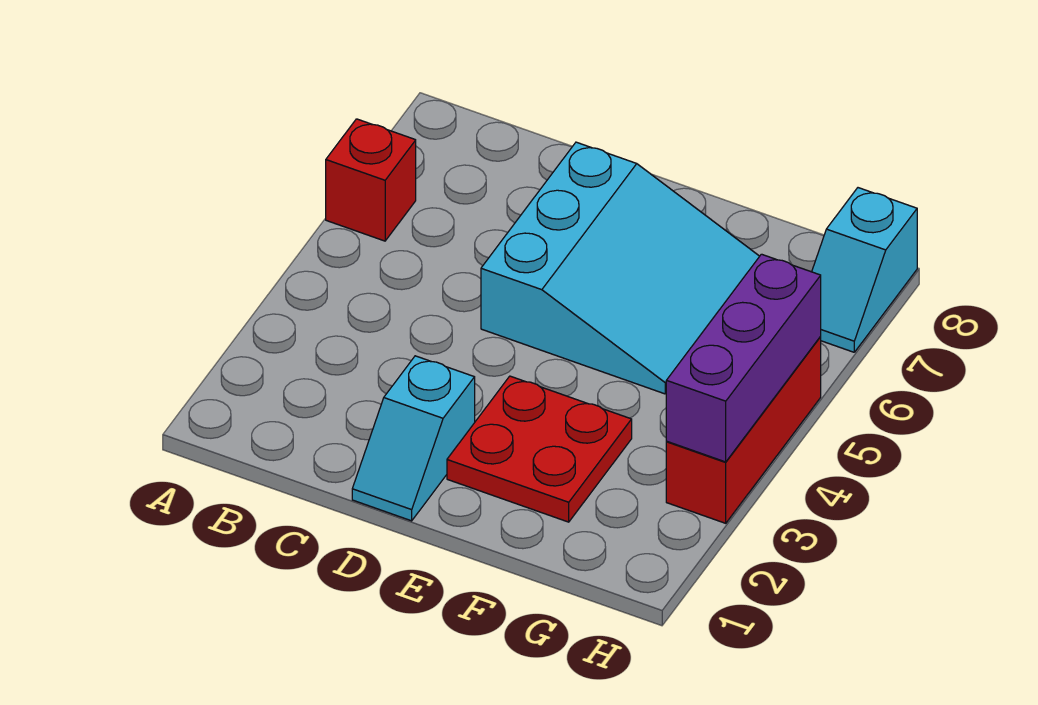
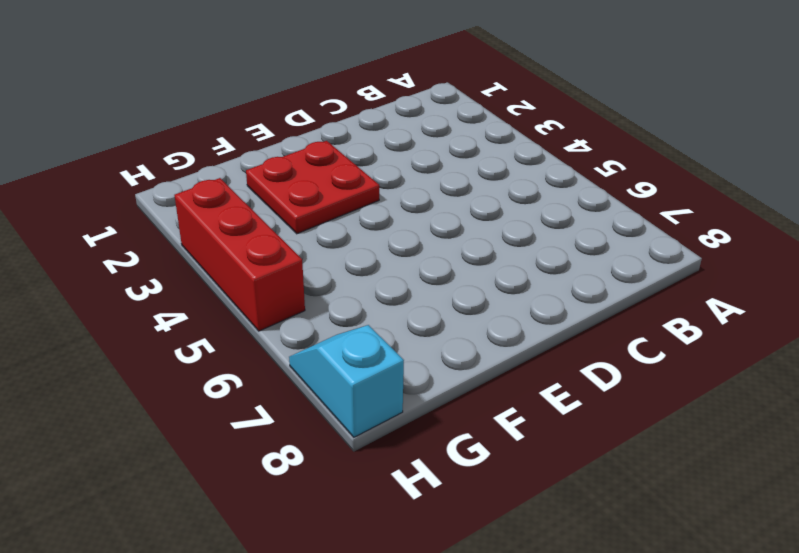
none -> red 1x1 brick [326,119,416,241]
none -> cyan 1x2 slope [352,356,475,521]

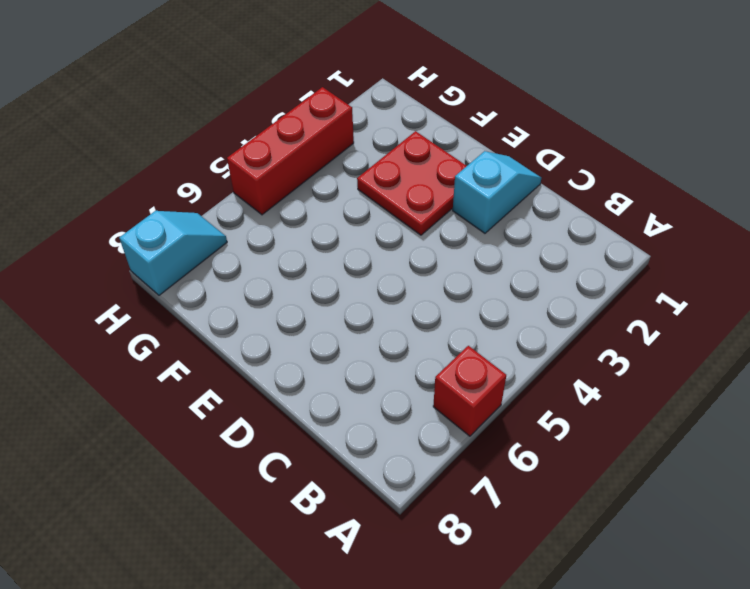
none -> cyan 3x3 slope [481,142,760,394]
none -> purple 1x3 brick [666,254,821,462]

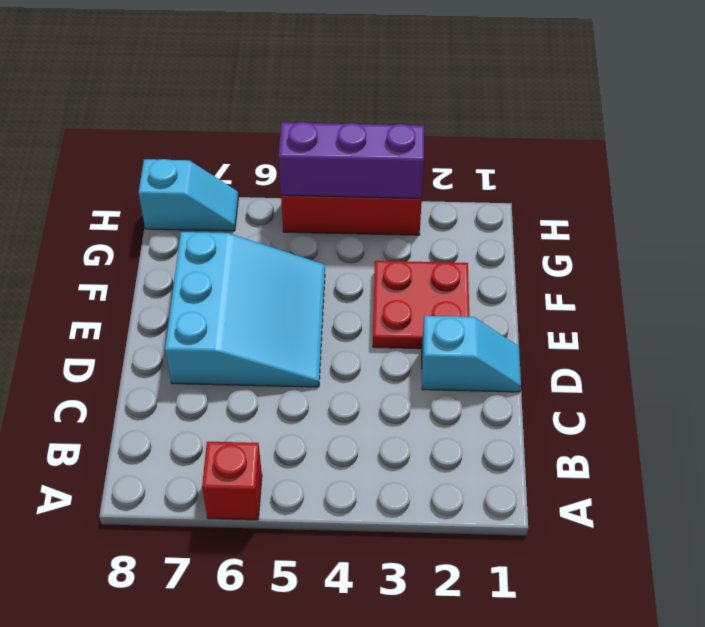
cyan 3x3 slope [165,232,325,387] -> cyan 3x3 slope turned to [481,142,760,394]

